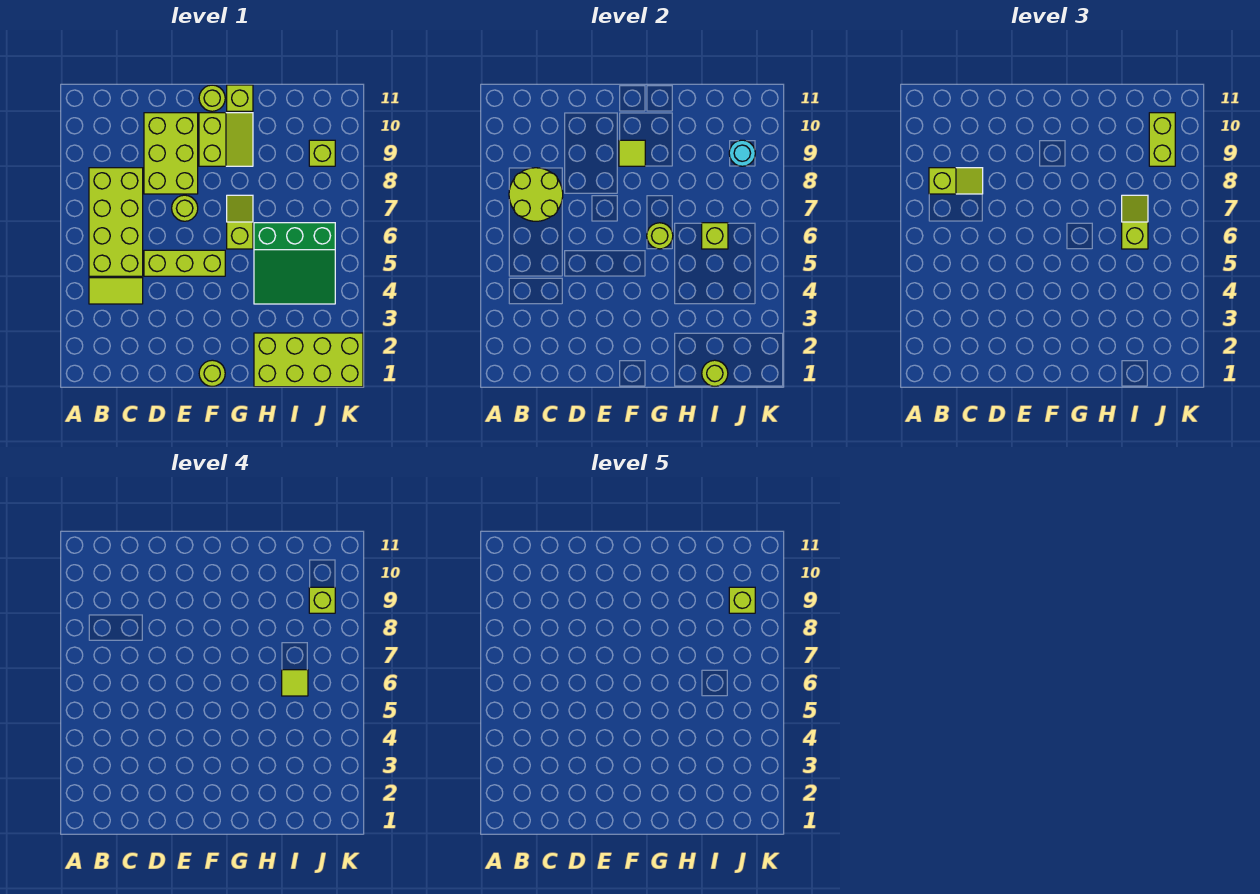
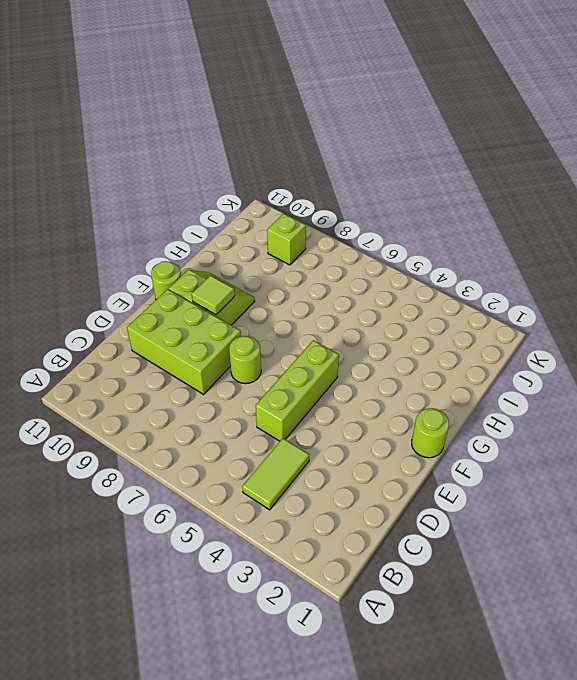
none -> lime 2x4 brick [89,168,143,276]
none -> lime 1x2 slope [227,195,253,249]
none -> lime 1x1 brick [227,85,253,111]

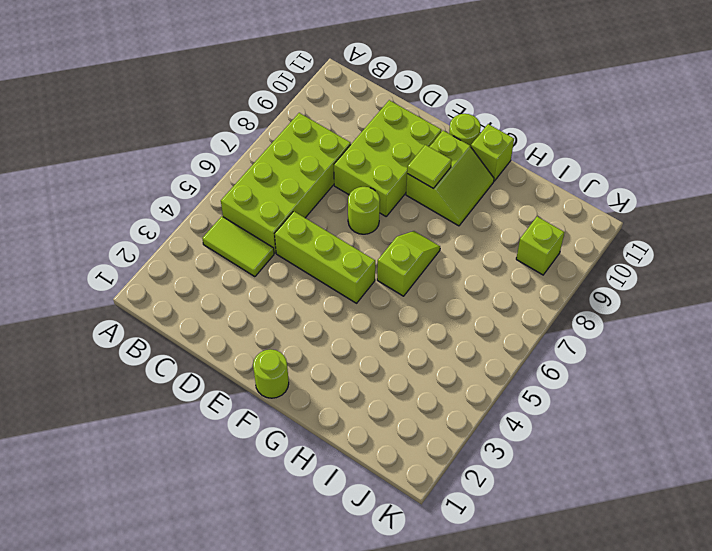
none -> lime 2x4 brick [254,333,363,387]
none -> green 3x3 slope [254,223,335,304]
none -> lime 2x2 round brick [509,168,563,221]

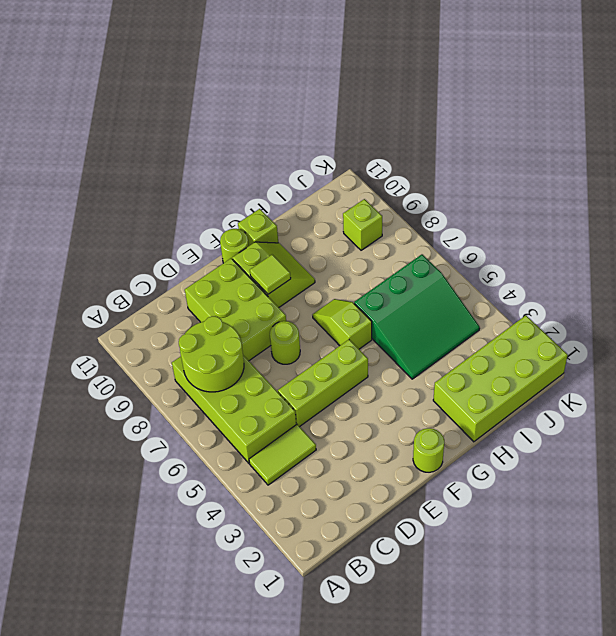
none -> lime 1x1 round brick [647,223,673,249]
none -> lime 1x1 round brick [702,360,728,387]
none -> lime 1x1 brick [702,223,728,249]

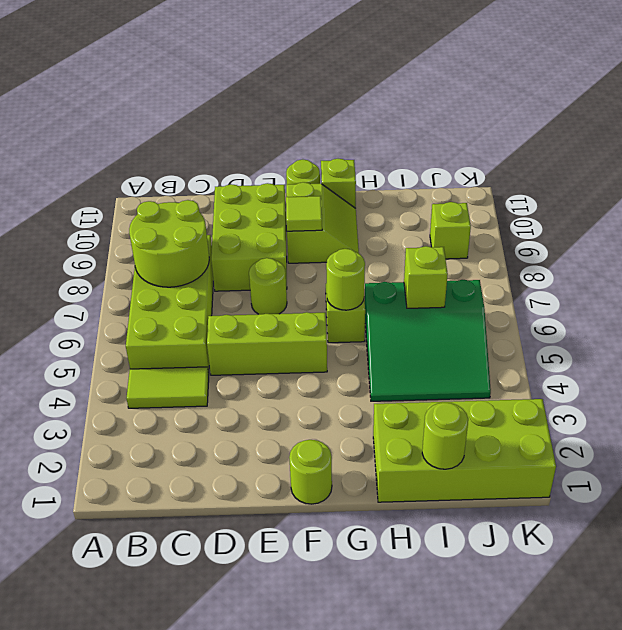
none -> cyan 1x1 round brick [729,140,755,166]
none -> lime 1x2 slope [929,168,983,194]
none -> lime 1x2 slope [1122,195,1148,249]

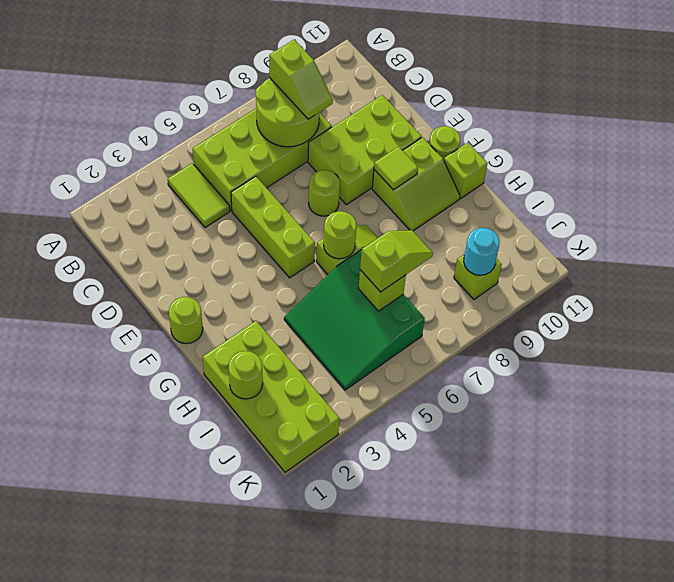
none -> lime 1x2 brick [1149,113,1175,166]
none -> lime 1x1 tile [282,670,308,696]
none -> lime 1x1 brick [309,587,335,613]

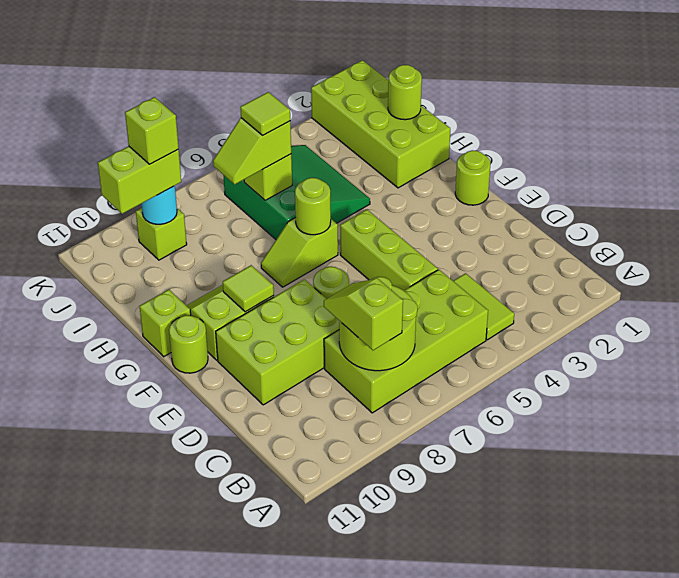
none -> lime 1x1 brick [729,587,755,613]

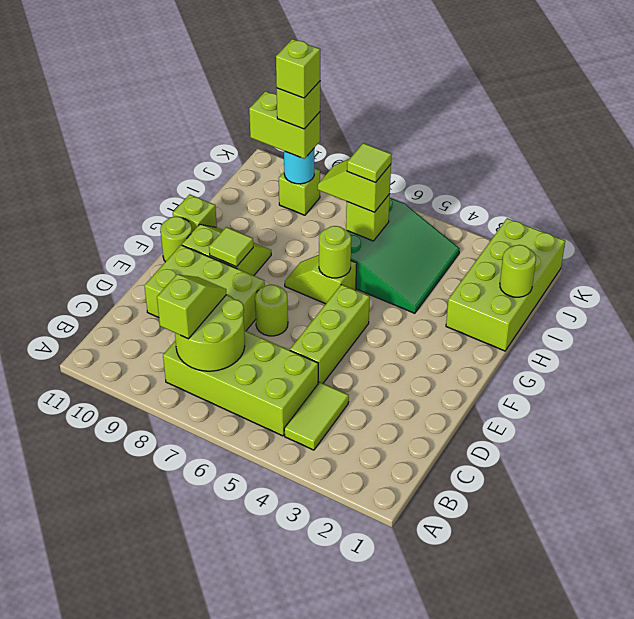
none -> lime 1x1 round brick [199,360,225,387]

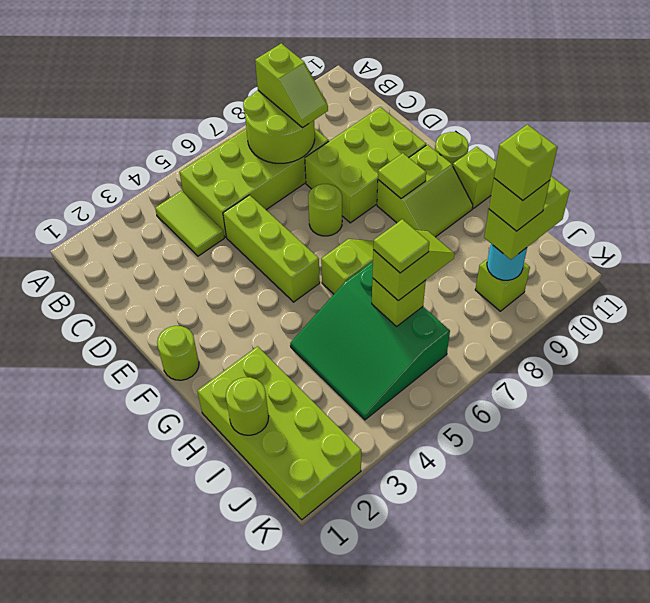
none -> lime 1x1 round brick [647,223,673,249]

